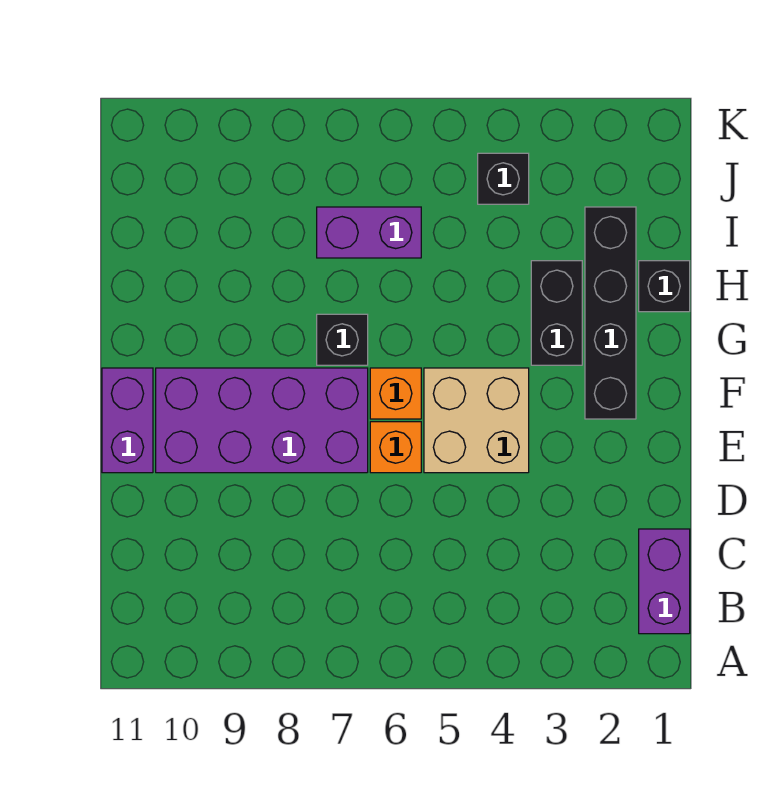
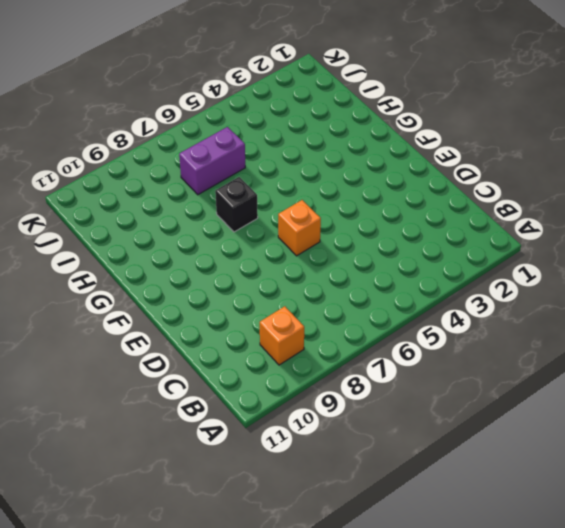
orange 1x1 brick [260,306,304,365] -> orange 1x1 brick moved to [370,368,421,419]
none -> purple 1x2 brick [639,529,690,634]
none -> tan 2x2 brick [424,368,529,473]
none -> purple 2x4 brick [156,368,368,473]

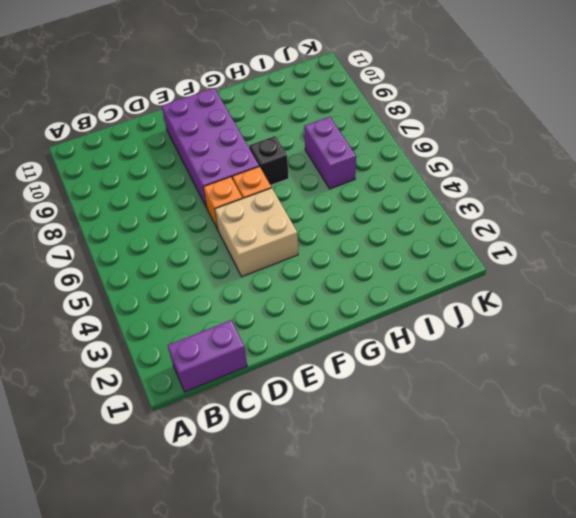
none -> purple 1x2 brick [102,368,153,473]
none -> black 1x4 brick [585,207,636,419]
none -> black 1x2 brick [531,261,582,365]

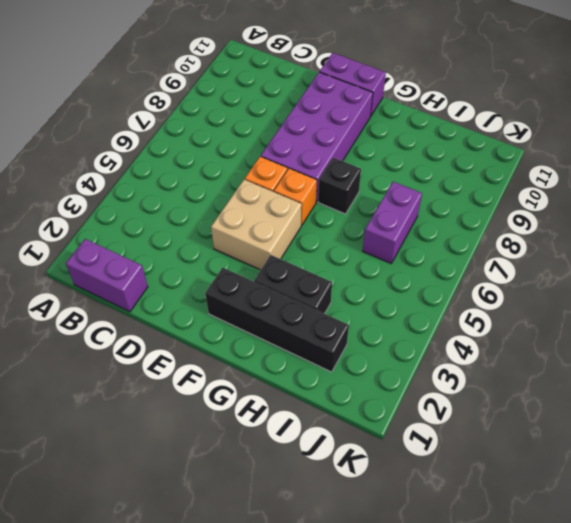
none -> black 1x1 brick [639,261,690,312]
none -> black 1x1 brick [478,153,529,204]

